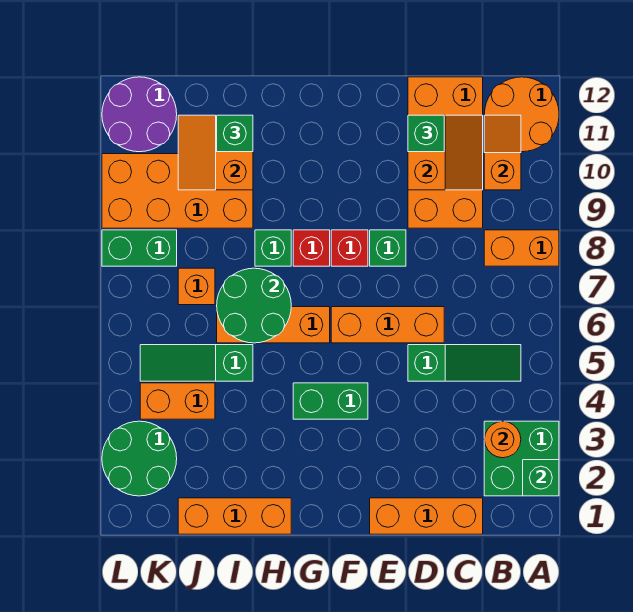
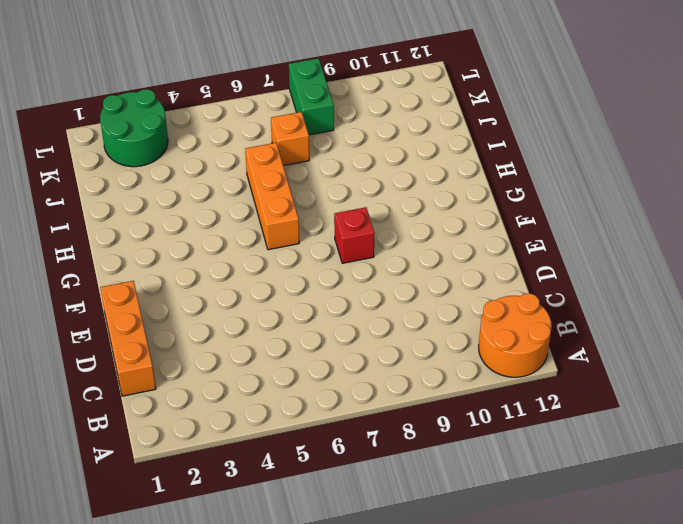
none -> green 2x2 brick [484,421,559,496]
none -> orange 1x2 brick [484,230,559,266]
none -> green 1x3 slope [408,345,521,381]

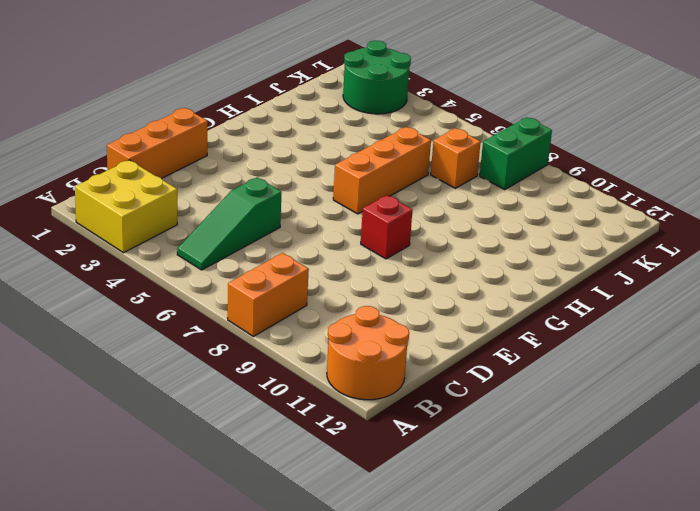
yellow 2x2 brick [75,160,177,253] -> green 2x2 brick [484,421,559,496]
none -> orange 2x4 brick [408,77,483,228]
none -> orange 1x3 brick [331,307,444,343]
none -> green 1x1 brick [370,230,406,266]

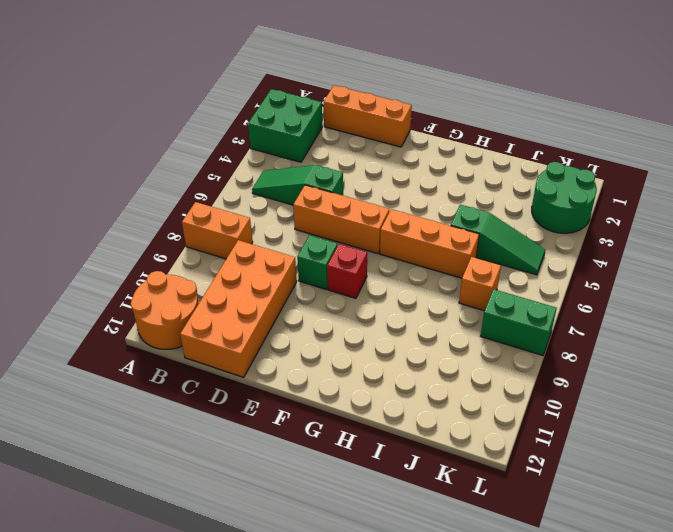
none -> green 1x2 brick [293,383,368,419]
none -> red 1x1 brick [293,230,330,266]
none -> orange 1x3 brick [178,498,291,534]

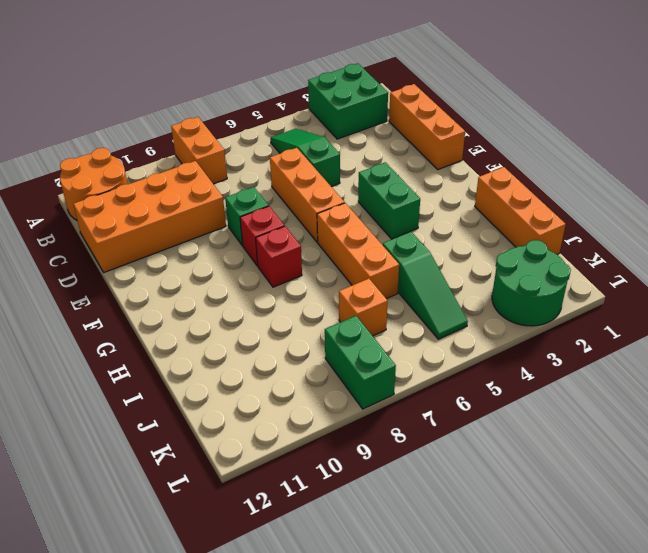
none -> green 1x1 brick [255,230,291,266]
none -> orange 2x4 brick [102,154,253,228]
none -> orange 1x2 brick [140,383,215,419]

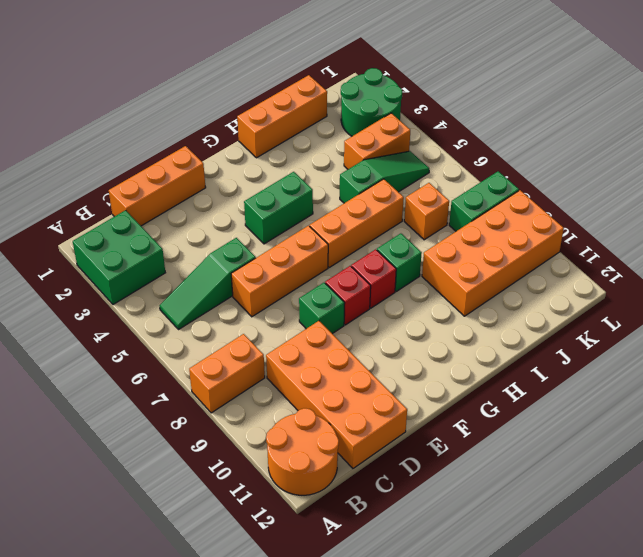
none -> purple 2x2 round brick [102,77,177,152]
none -> green 1x1 brick [523,460,559,496]
none -> orange 1x1 round brick [484,421,521,458]

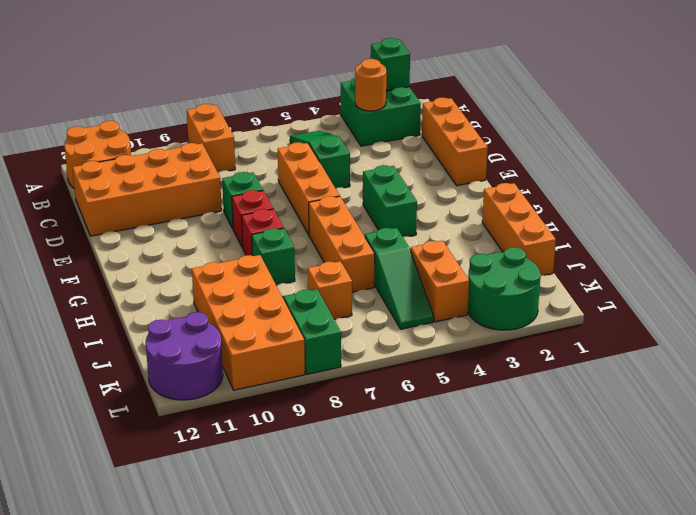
none -> orange 1x2 slope [484,115,521,190]
none -> orange 2x2 slope [408,115,483,190]
none -> green 2x2 round brick [217,268,291,343]

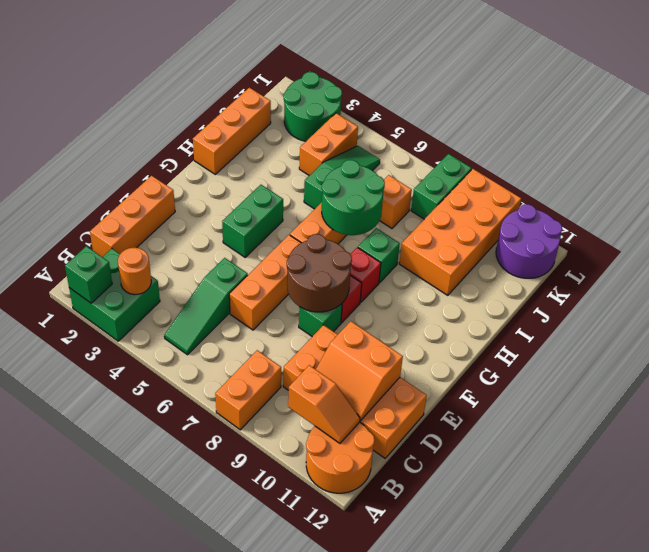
brown 2x2 round brick [287,234,352,312] -> none
none -> orange 2x2 slope [178,115,253,190]
none -> green 1x1 brick [408,115,444,152]
none -> green 1x1 brick [217,115,253,152]

